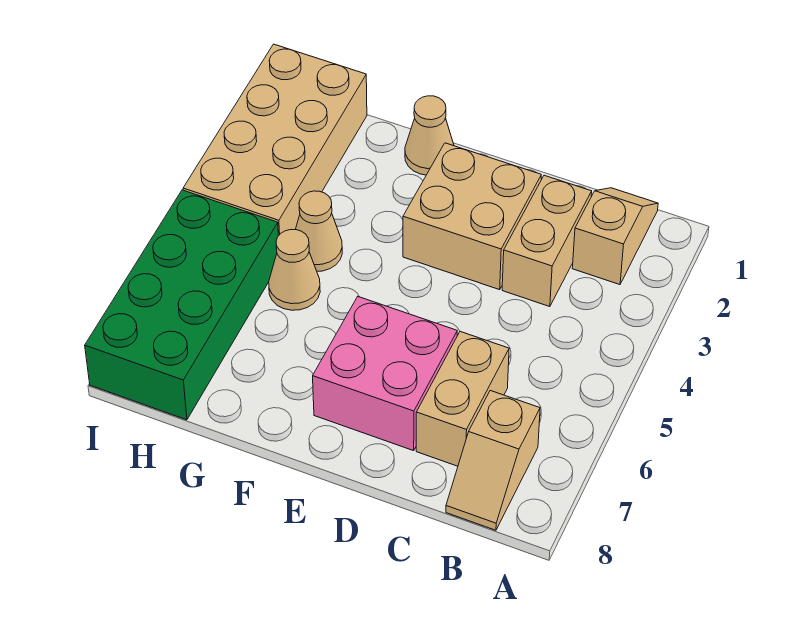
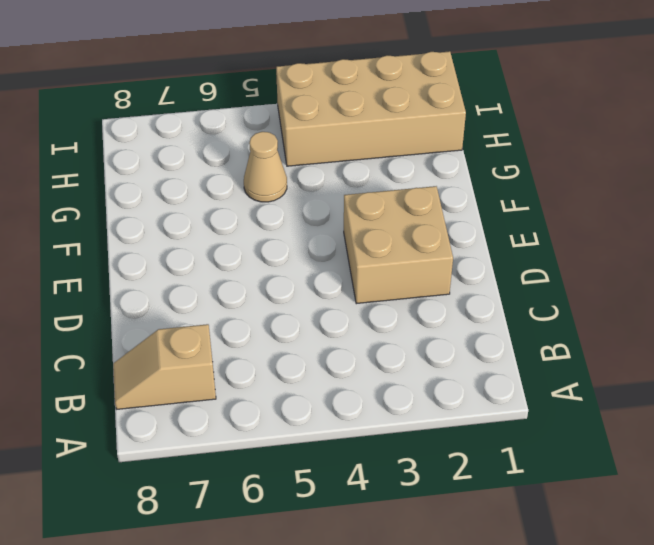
none -> tan 1x2 slope [572,188,658,285]
none -> tan 1x2 brick [502,175,592,307]

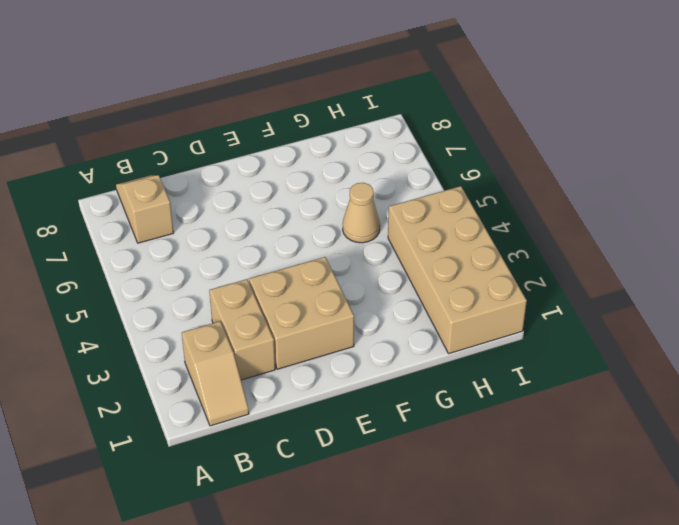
none -> tan 1x2 brick [416,332,509,466]
none -> pink 2x2 brick [313,297,457,451]

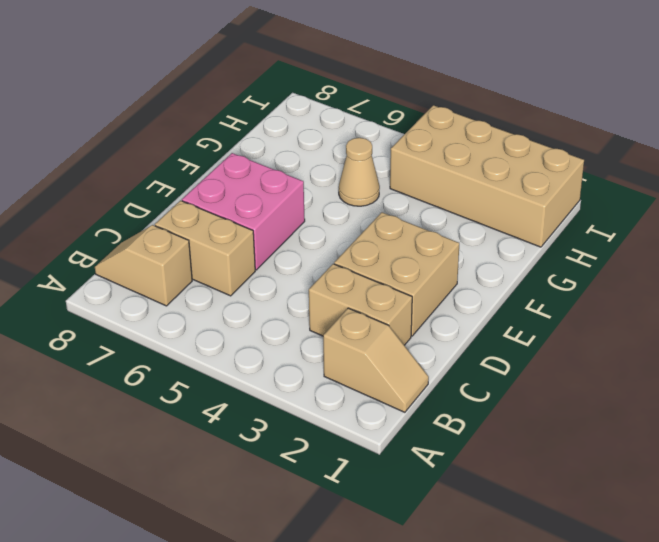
none -> tan 1x1 cone [405,96,454,175]
none -> tan 1x1 cone [295,191,342,271]

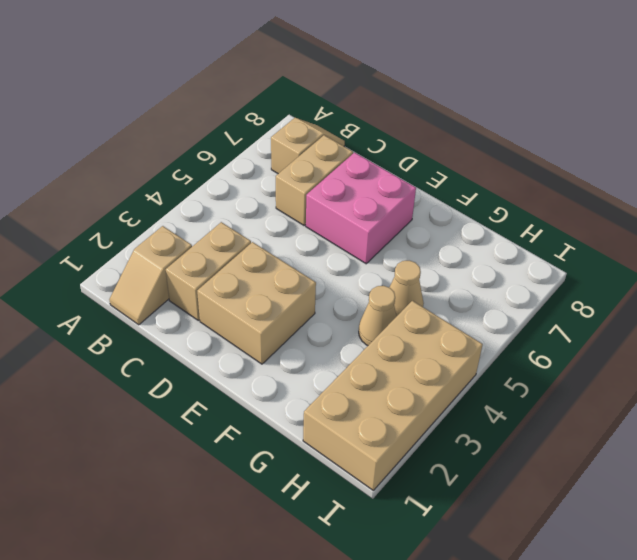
none -> tan 1x1 cone [405,96,454,175]
none -> green 2x4 brick [85,190,278,420]

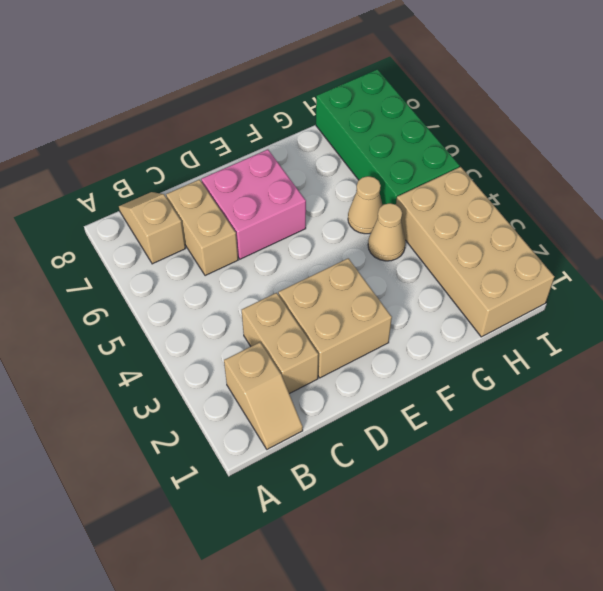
none -> tan 1x1 cone [405,96,454,175]

